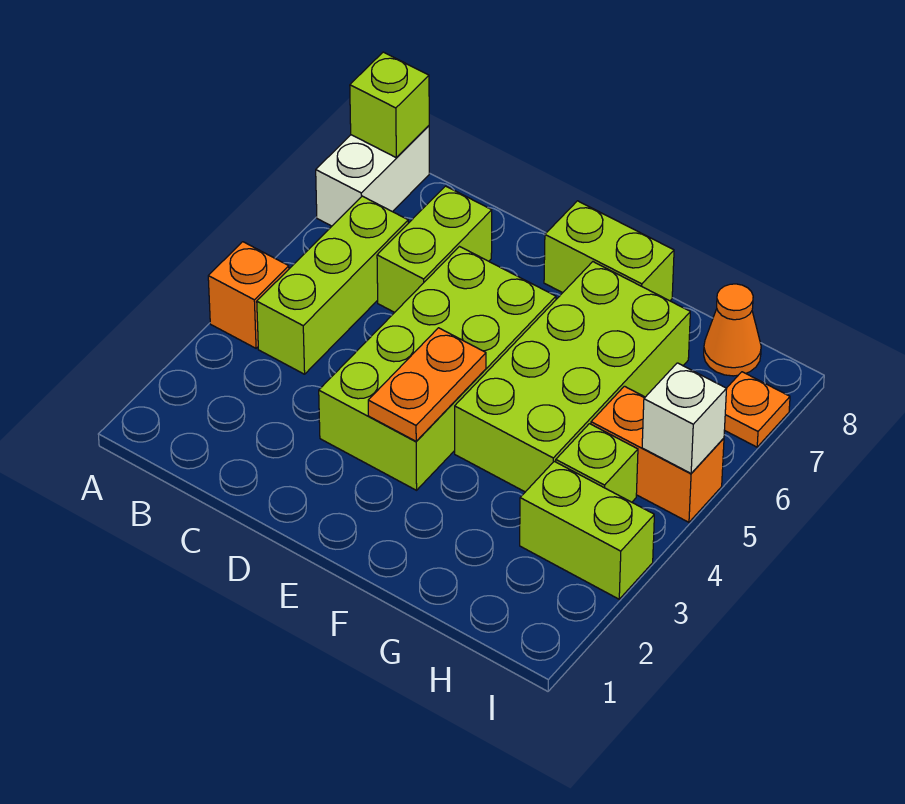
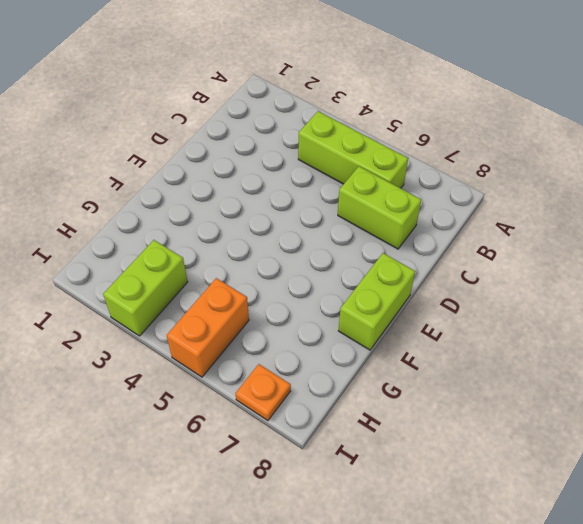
none -> orange 1x1 brick [208,242,289,348]
none -> white 1x2 brick [316,126,429,226]
none -> lime 2x4 brick [319,247,556,490]

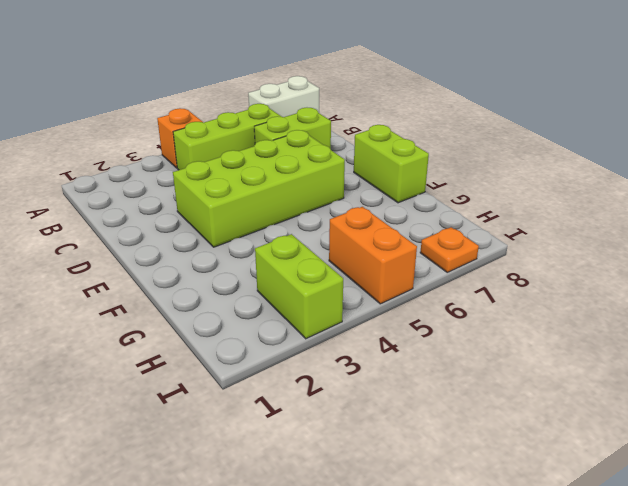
none -> lime 2x4 brick [455,262,690,492]
none -> lime 1x1 brick [556,424,638,502]
none -> orange 1x1 cone [704,284,761,376]

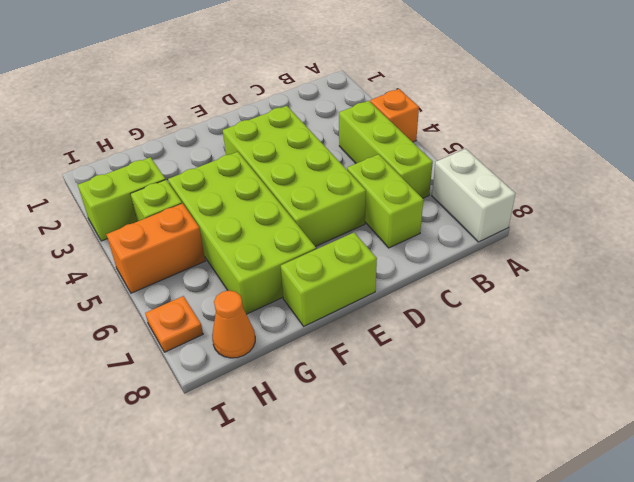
none -> lime 1x1 brick [350,52,429,157]
none -> orange 1x2 plate [368,328,486,441]
none -> white 1x1 brick [642,363,727,473]

